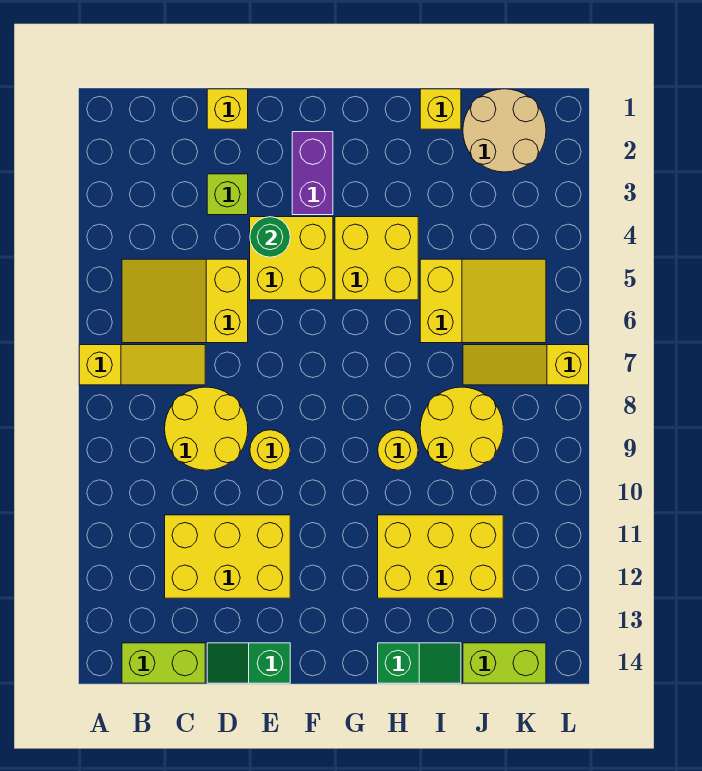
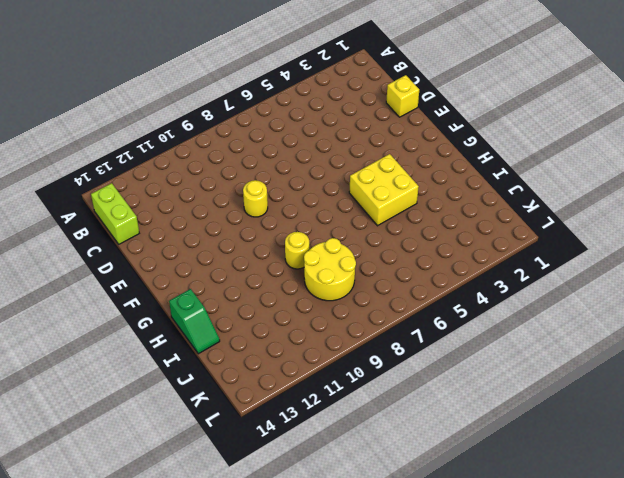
none -> yellow 1x3 slope [79,345,205,385]
none -> yellow 2x3 slope [122,259,248,343]
none -> yellow 2x2 round brick [165,387,248,470]

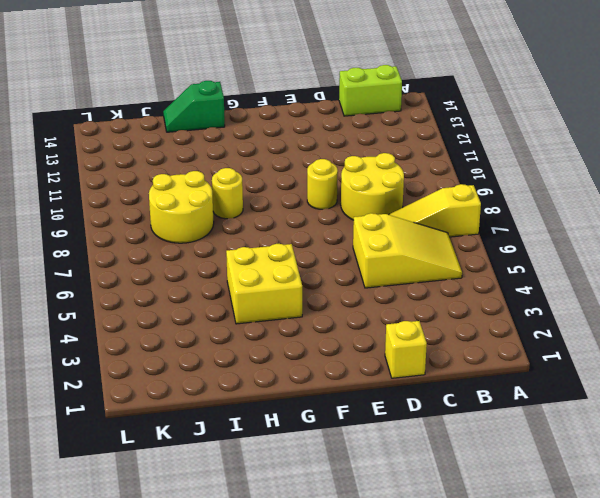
none -> yellow 2x3 brick [165,515,290,598]
none -> lime 1x1 brick [207,174,248,215]
none -> green 1x2 slope [207,643,290,683]

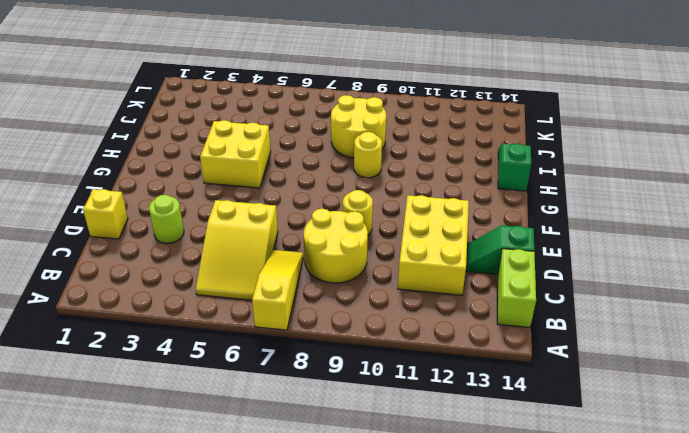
lime 1x1 round brick [149,195,184,243] -> lime 1x1 brick [207,174,248,215]
green 1x2 slope [466,225,534,274] -> green 1x2 slope turned to [207,643,290,683]
none -> yellow 2x2 brick [250,217,333,300]
none -> purple 1x2 brick [292,132,333,215]
none -> yellow 2x3 brick [378,515,503,598]

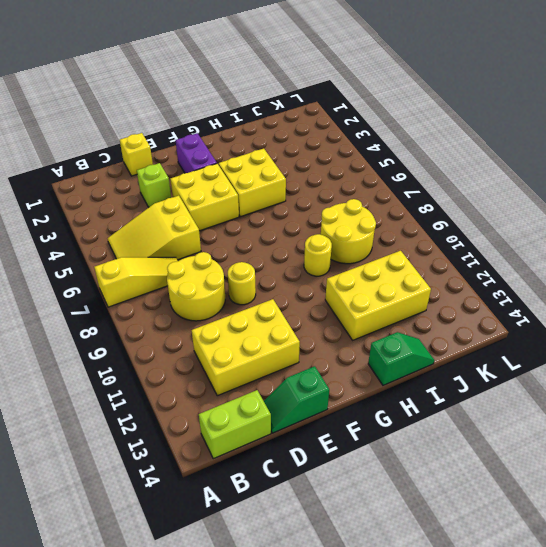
none -> yellow 1x1 brick [420,89,461,129]
none -> yellow 2x3 slope [420,259,546,343]
none -> tan 2x2 round brick [463,89,546,172]

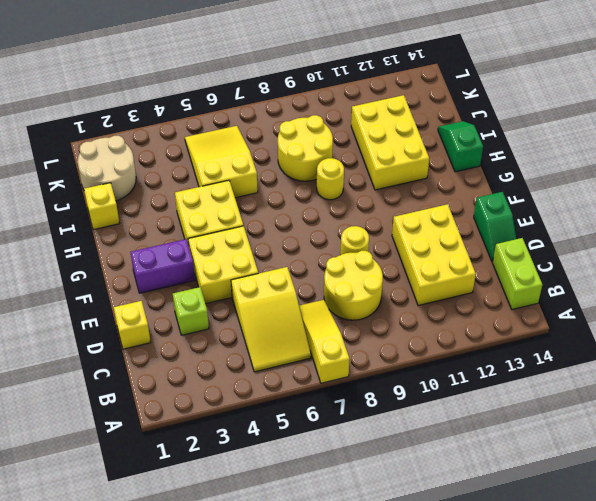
none -> yellow 1x3 slope [463,345,589,385]
none -> lime 1x2 brick [463,643,546,683]
none -> green 1x1 round brick [250,217,290,257]

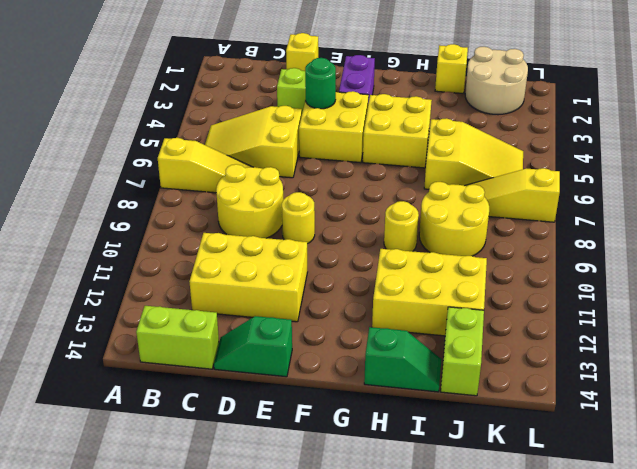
lime 1x2 brick [441,307,484,396] -> lime 1x2 brick turned to [463,643,546,683]

